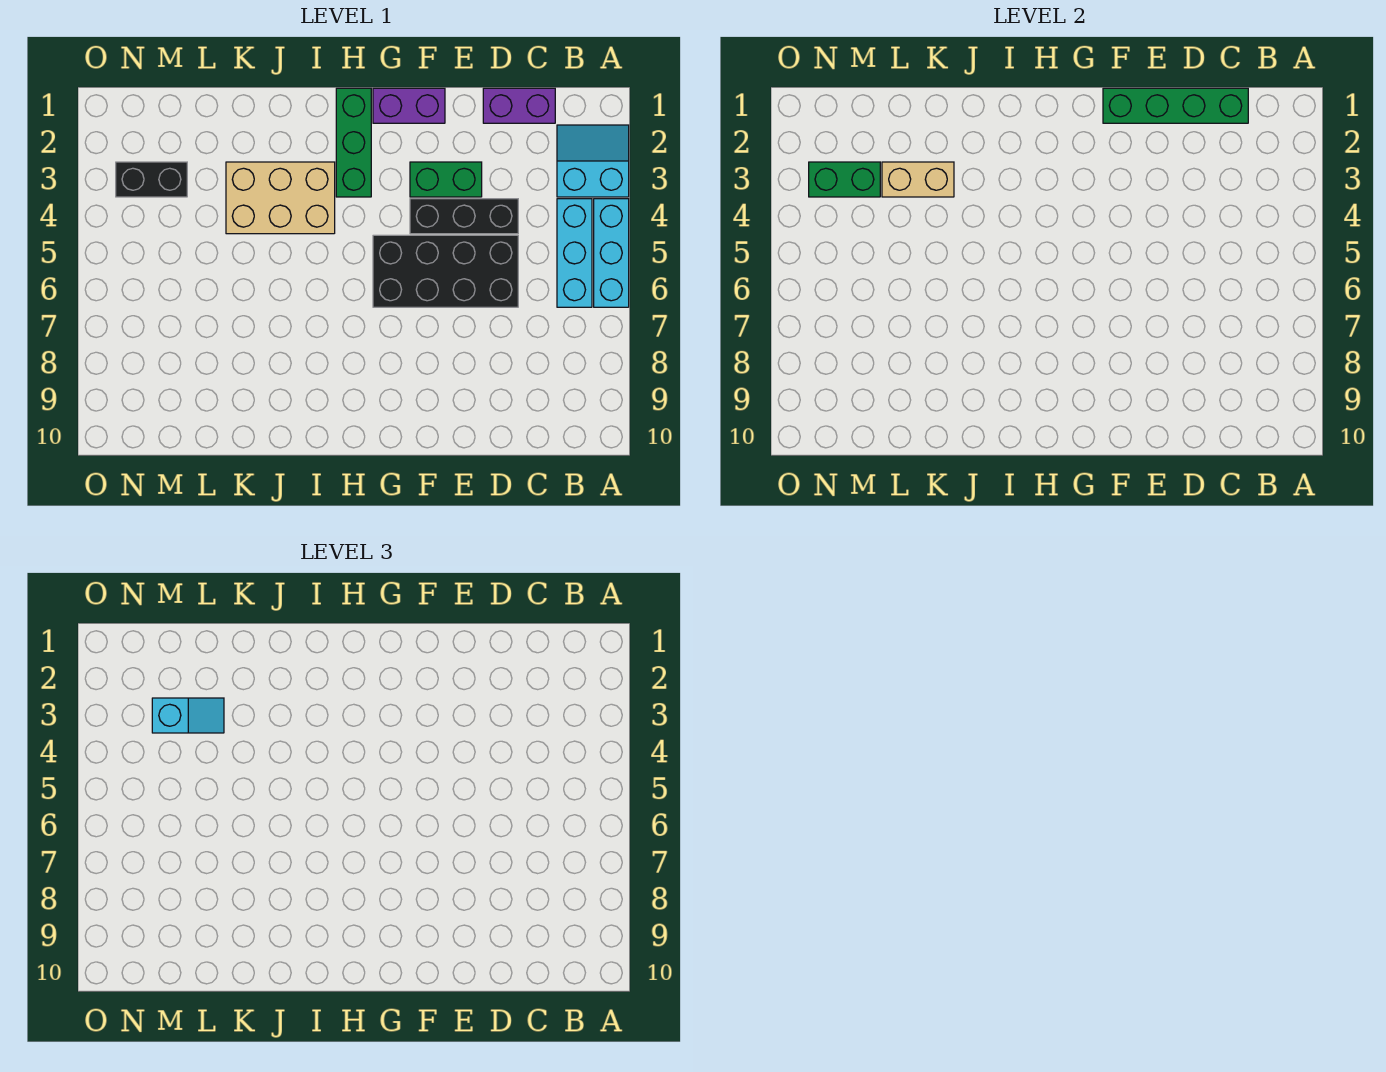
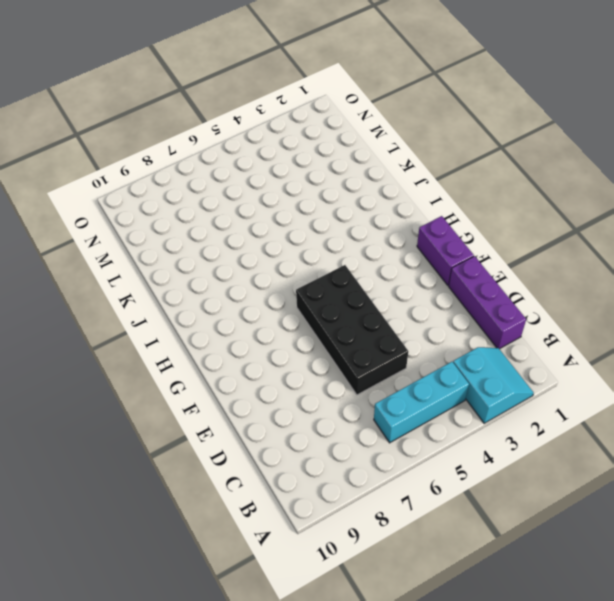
purple 1x3 brick [449,256,526,349] -> purple 1x2 brick [483,88,555,123]
none -> cyan 1x3 brick [594,199,629,307]
none -> black 1x3 brick [410,199,518,234]
none -> green 1x2 brick [410,162,482,197]

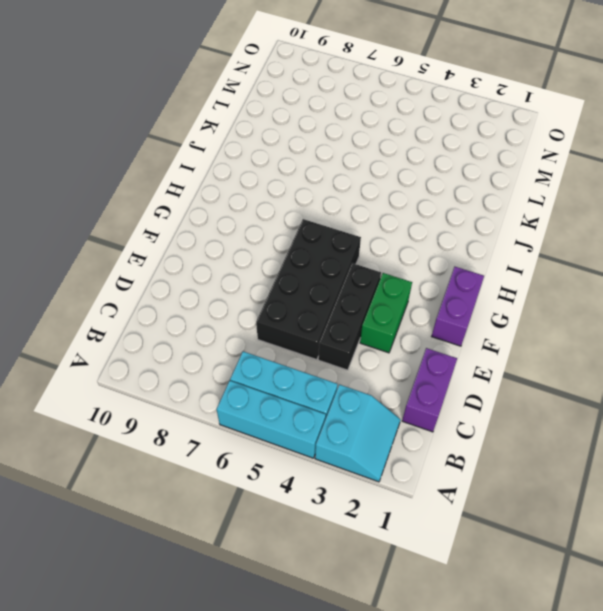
none -> green 1x3 brick [336,88,371,197]
none -> tan 2x3 brick [226,162,335,234]
none -> black 1x2 brick [116,162,187,197]

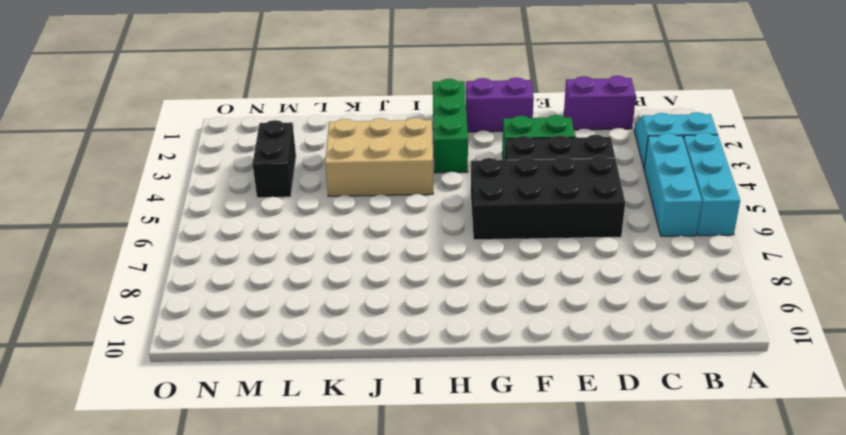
black 1x2 brick [253,120,296,198] -> black 1x2 brick turned to [116,162,187,197]
none -> green 1x4 brick [1103,88,1248,123]
none -> tan 1x2 brick [882,162,954,197]
none -> green 1x2 brick [809,162,880,197]

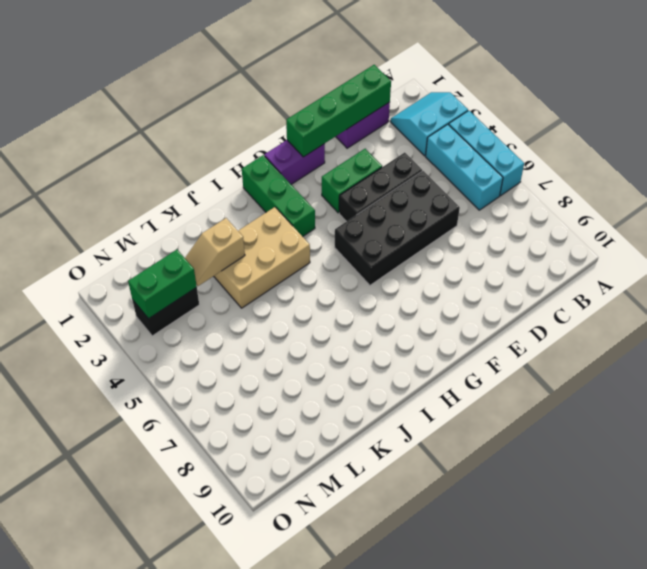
tan 1x2 slope [185,218,245,286] -> tan 1x2 brick [882,162,954,197]
none -> cyan 1x2 slope [152,698,224,733]

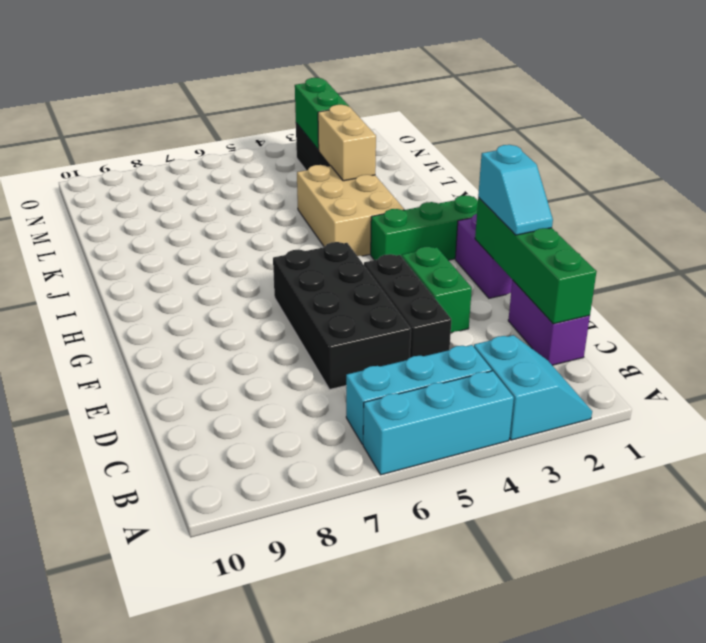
cyan 1x2 slope [478,145,553,235] -> cyan 1x2 slope moved to [152,698,224,733]

